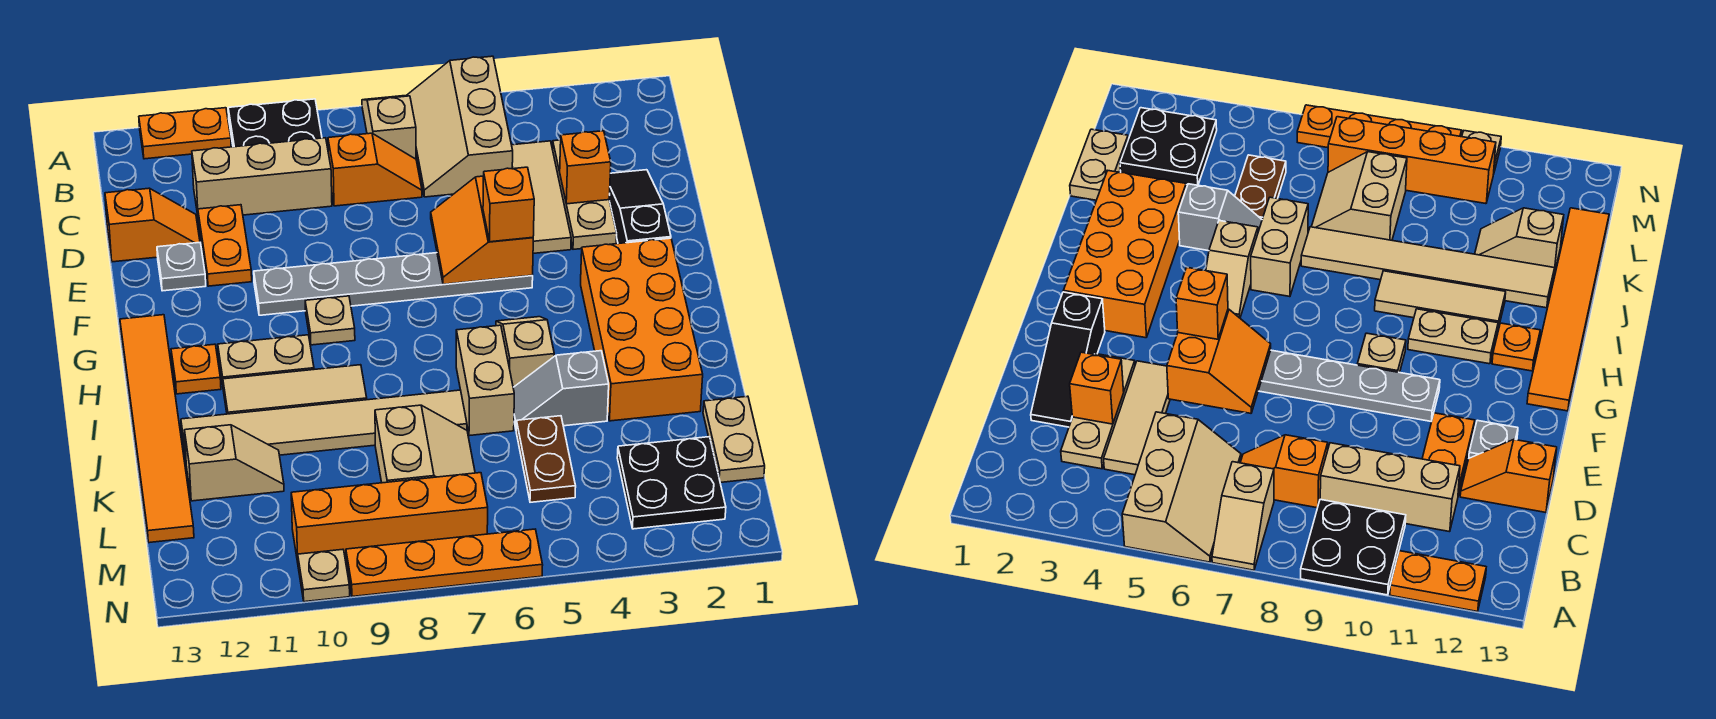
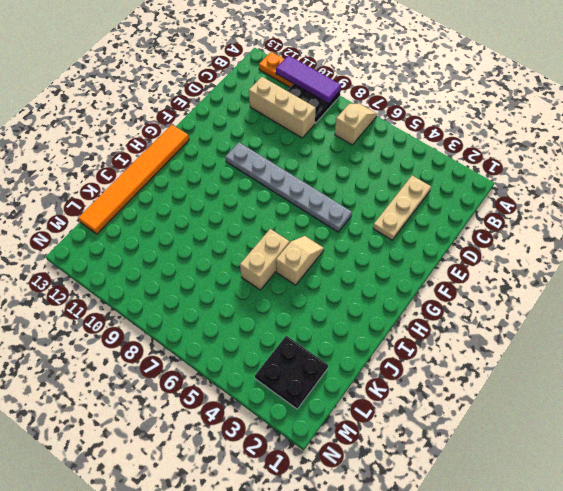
purple 1x3 tile [276,55,341,103] -> none
none -> tan 2x3 slope [406,56,513,197]
none -> tan 1x3 tile [512,141,571,254]
none -> orange 1x2 slope [328,133,422,206]
none -> black 1x3 slope [609,170,671,244]

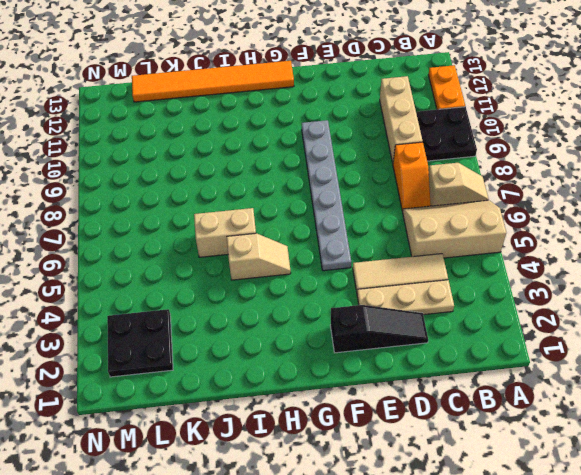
none -> orange 1x2 plate [198,205,252,286]
none -> orange 1x2 slope [105,188,200,262]
none -> grey 1x1 plate [157,243,206,291]
none -> orange 2x4 brick [581,238,703,421]

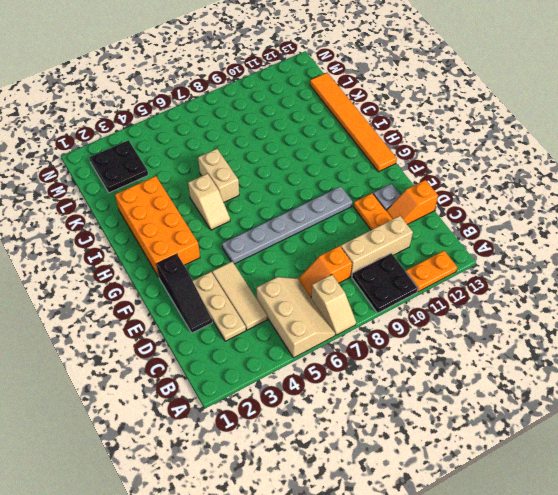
none -> tan 1x1 plate [305,296,355,345]
none -> tan 1x2 plate [218,335,314,385]
none -> orange 1x1 plate [171,344,221,394]
none -> tan 1x3 tile [223,365,367,414]

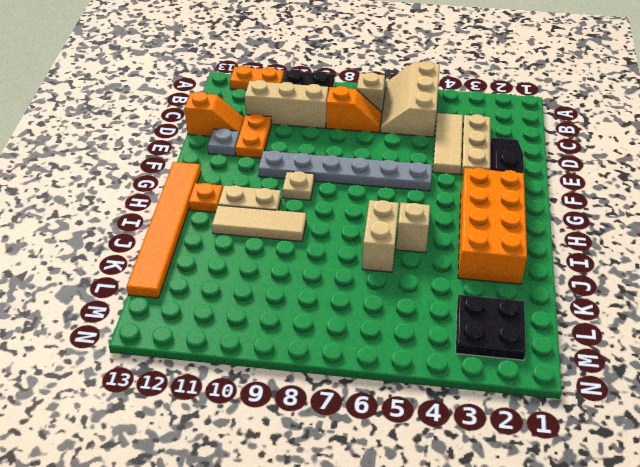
none -> grey 1x2 slope [513,351,609,428]
none -> tan 1x6 tile [181,390,467,460]
none -> tan 1x2 plate [703,396,765,483]
none -> brown 1x2 plate [516,416,576,502]

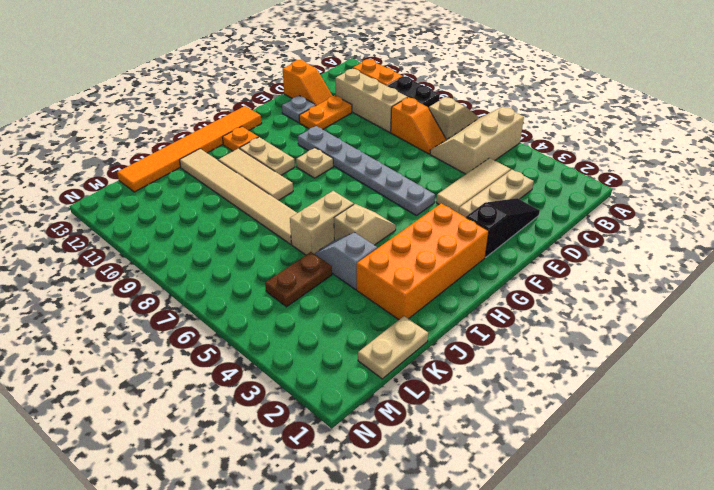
none -> tan 2x2 slope [375,405,475,483]
none -> tan 1x2 slope [185,425,284,501]
none -> black 2x2 plate [617,437,726,529]
none -> orange 1x4 brick [291,473,488,562]

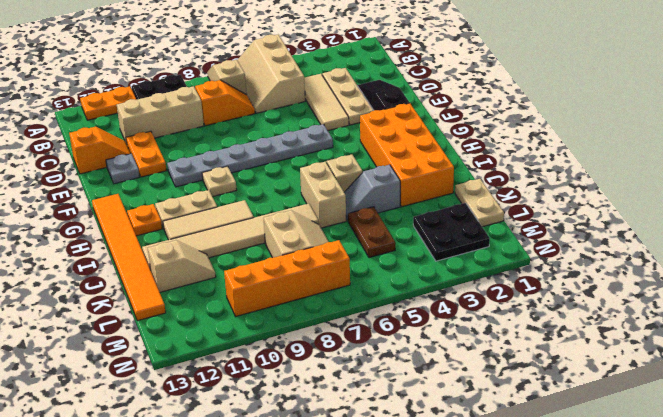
none -> orange 1x4 plate [346,529,543,597]
none -> tan 1x1 plate [298,549,350,602]
none -> orange 1x1 brick [560,131,611,204]
none -> orange 2x2 slope [431,176,533,284]

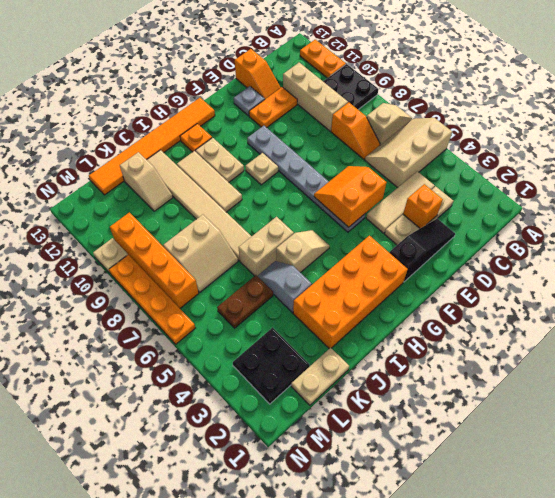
none -> orange 1x1 brick [483,167,534,242]

